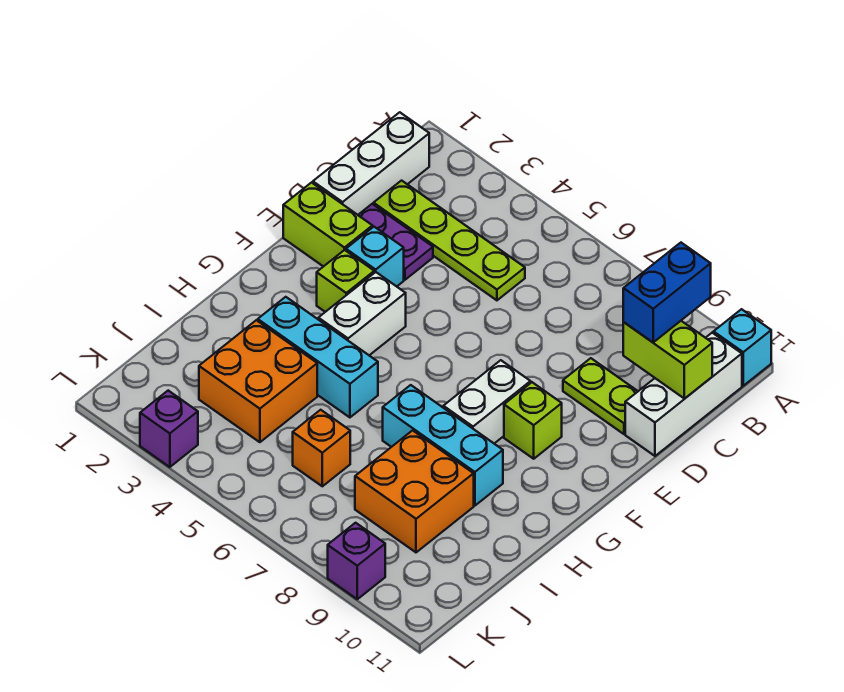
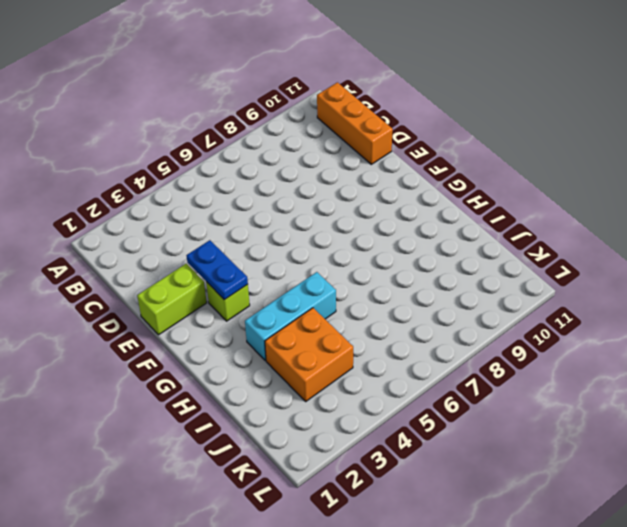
orange 1x3 brick [317,82,393,164] -> white 1x3 brick [625,333,742,456]
blue 1x2 plate [186,240,248,300] -> none
none -> cyan 1x1 brick [714,309,771,386]
none -> white 1x3 brick [313,112,429,215]
none -> lime 1x4 plate [374,181,525,300]

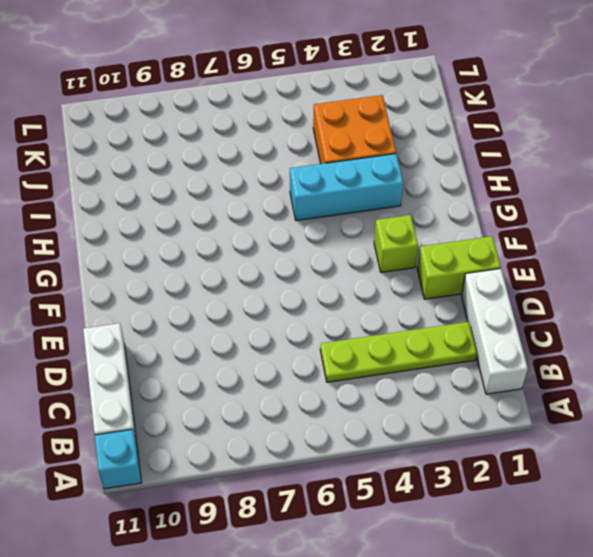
none -> purple 1x2 plate [358,204,433,280]
none -> lime 1x2 plate [563,358,638,434]
none -> cyan 1x1 brick [346,227,404,286]

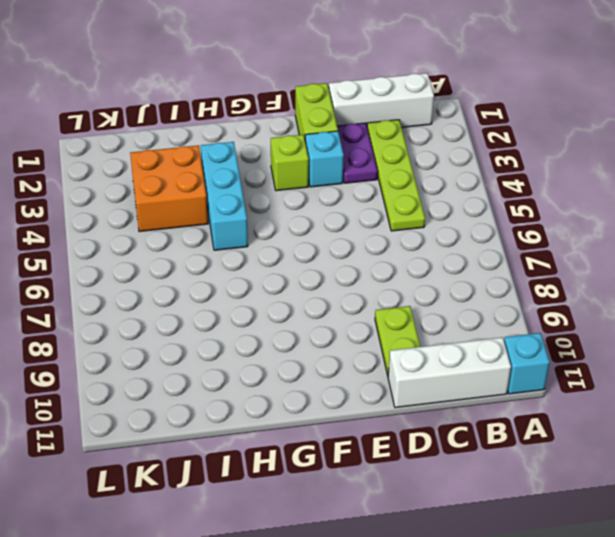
none -> white 1x2 brick [318,272,406,355]
none -> white 1x2 brick [443,360,531,443]
none -> lime 1x1 brick [504,382,562,459]

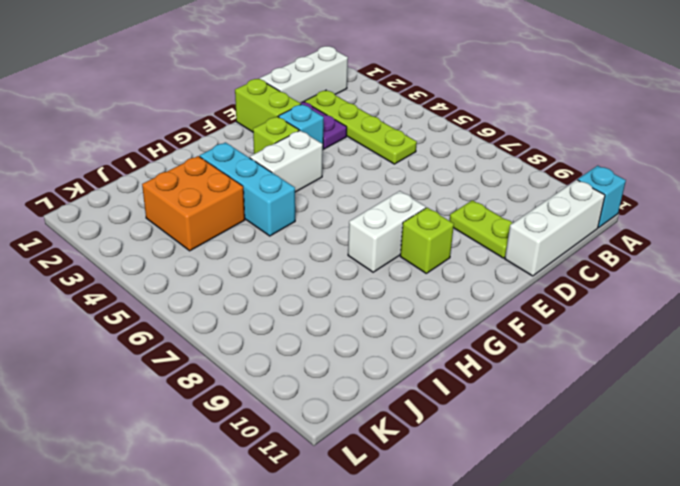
none -> cyan 1x3 brick [383,385,503,506]
none -> orange 2x2 brick [355,430,474,552]
none -> orange 1x1 brick [293,410,350,486]

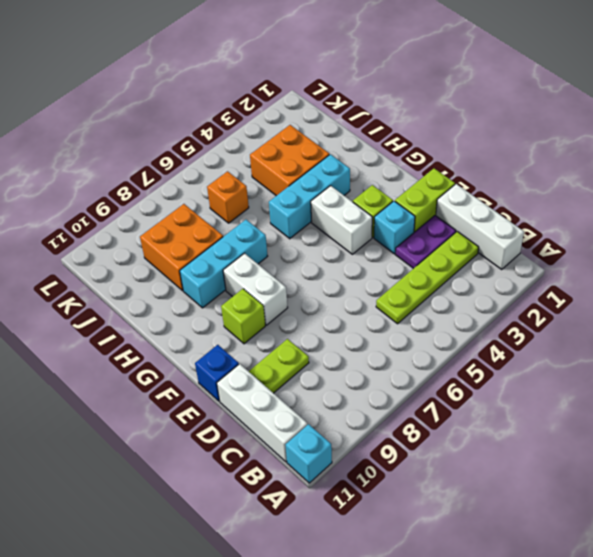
blue 1x1 brick [195,345,239,401] -> none
none -> purple 1x1 brick [140,391,198,467]
none -> purple 1x1 brick [328,523,385,599]
none -> lime 1x2 brick [623,321,712,399]

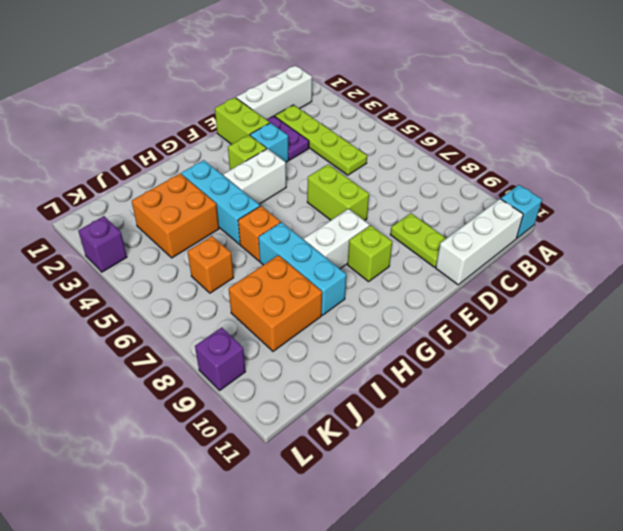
lime 1x2 brick [307,164,369,221] -> lime 1x2 brick moved to [623,321,712,399]
orange 1x1 brick [238,206,280,261] -> none
none -> blue 1x2 brick [623,243,711,342]

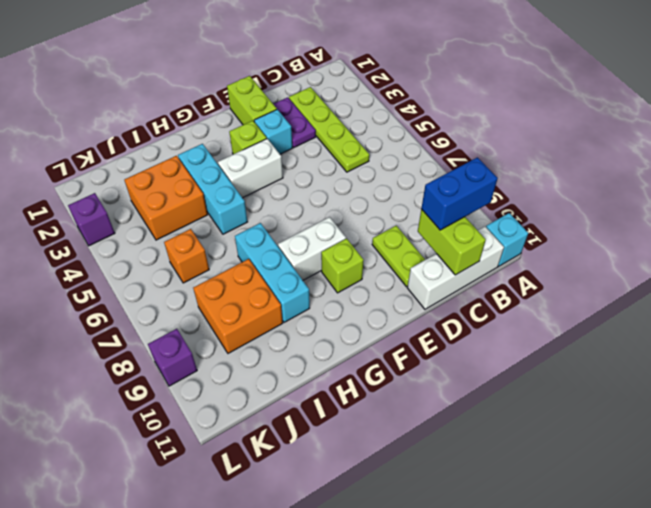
none -> white 1x3 brick [313,112,429,215]

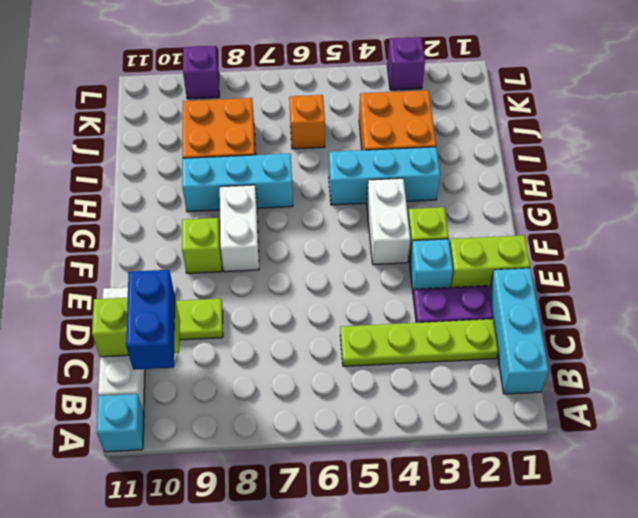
cyan 1x3 brick [489,268,549,394] -> white 1x3 brick [313,112,429,215]

